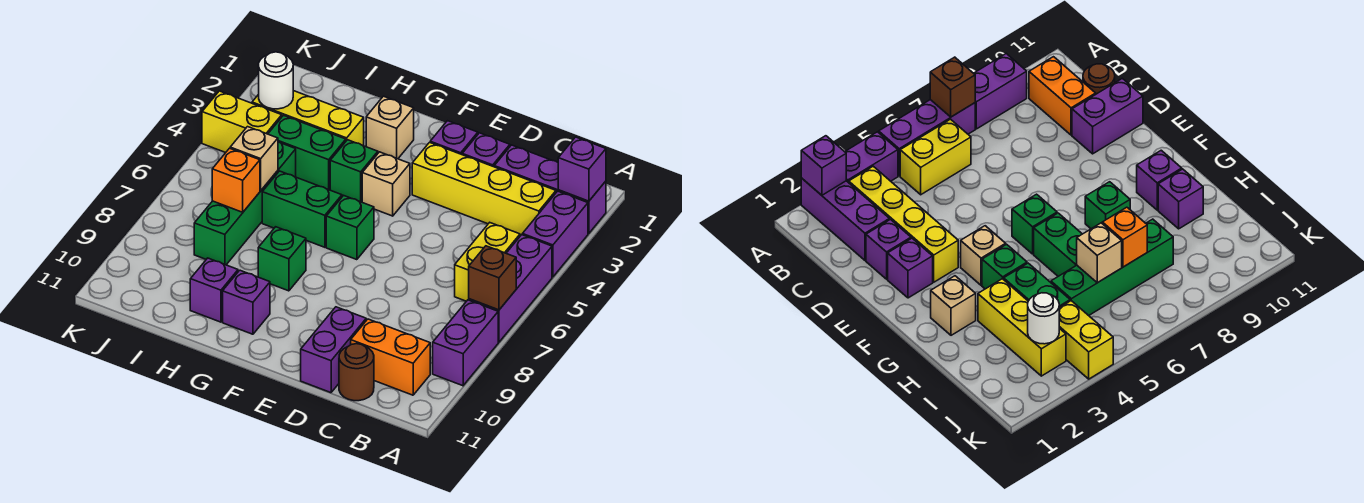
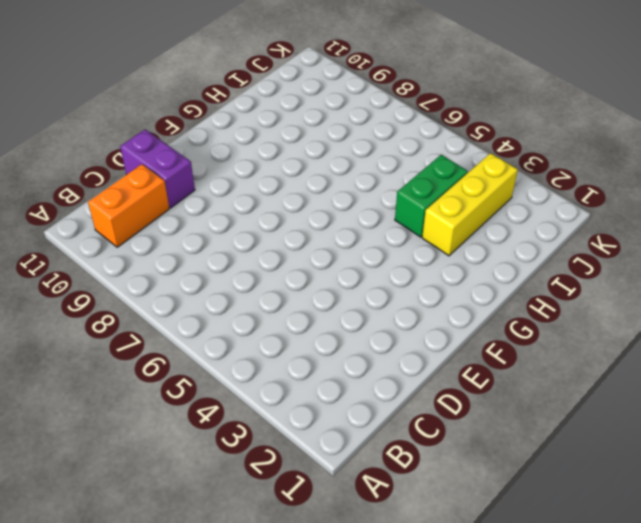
none -> purple 1x3 brick [494,145,606,234]
none -> purple 1x2 brick [522,191,588,277]
none -> purple 1x3 brick [469,235,552,342]

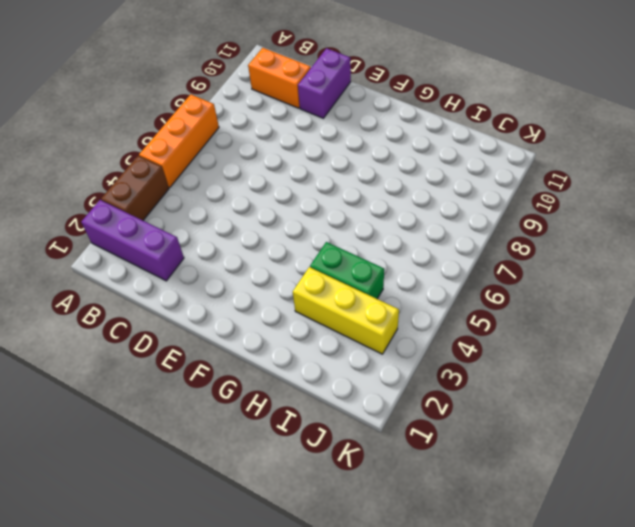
brown 1x2 brick [101,156,169,220] -> purple 1x2 brick [522,191,588,277]
orange 1x3 brick [139,94,219,187] -> purple 1x3 brick [469,235,552,342]
none -> purple 1x2 brick [433,300,498,386]
none -> yellow 1x4 brick [412,142,556,236]
none -> yellow 1x2 brick [455,223,520,301]

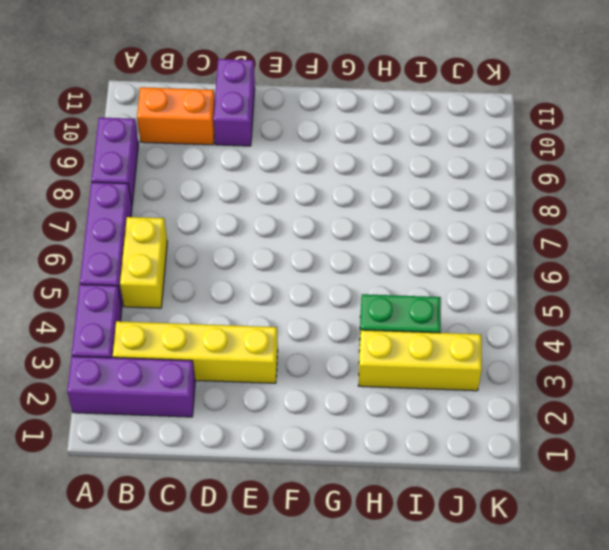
none -> brown 1x1 round brick [339,344,374,401]
none -> purple 1x1 brick [462,133,510,167]
none -> purple 1x1 brick [430,121,478,155]

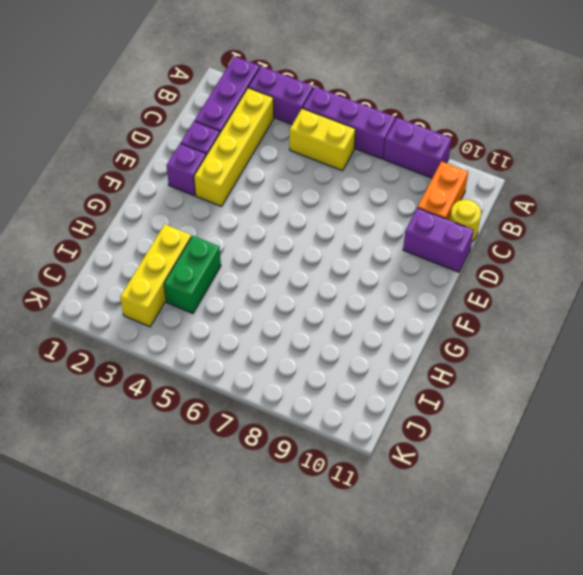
yellow 1x1 round brick [450,200,481,241] -> brown 1x1 round brick [339,344,374,401]
none -> tan 1x1 brick [362,152,410,216]
none -> green 1x1 brick [326,195,374,260]
none -> tan 1x1 brick [366,96,414,159]

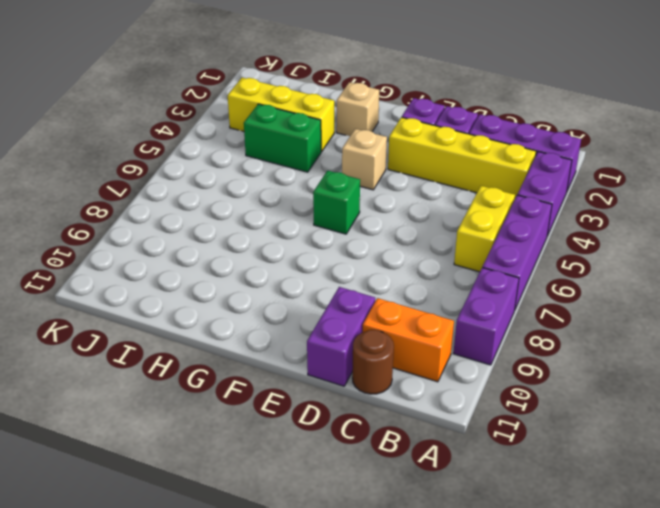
none -> green 1x1 brick [330,140,378,202]
none -> green 1x2 brick [262,171,342,247]
none -> green 1x1 brick [258,227,306,291]

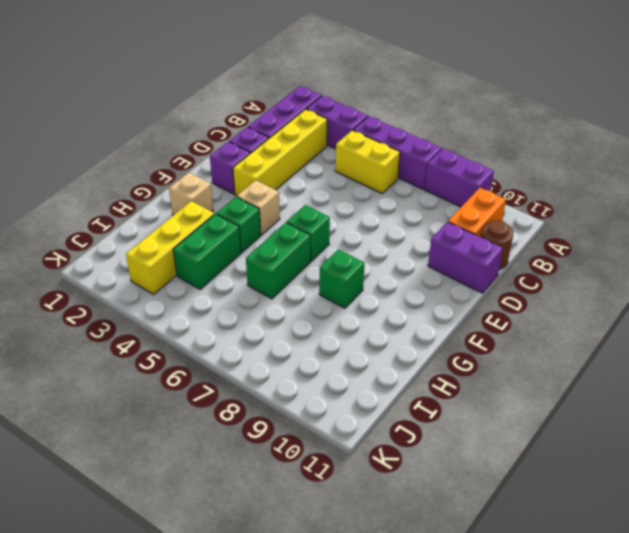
none -> purple 1x1 brick [223,270,270,334]
none -> purple 1x1 brick [190,258,238,322]
none -> green 1x4 brick [194,142,296,265]

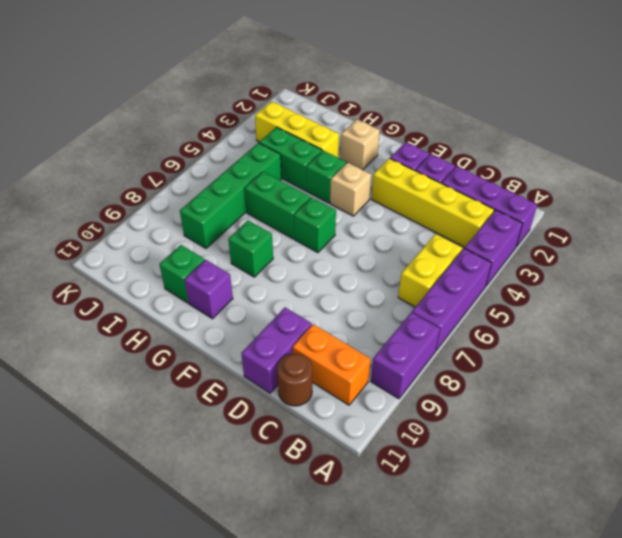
green 1x1 brick [159,245,205,303] -> purple 1x1 brick [190,258,238,322]
none -> yellow 1x2 brick [202,91,282,153]
none -> purple 1x1 brick [558,137,606,201]
none -> brown 1x1 brick [469,246,516,310]

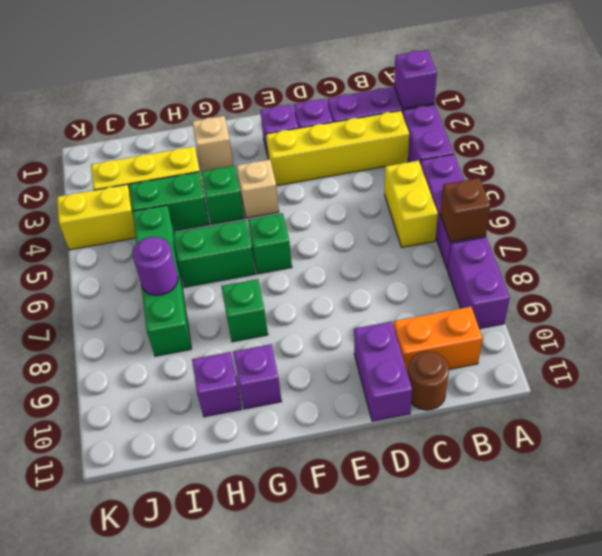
purple 1x1 round brick [132,237,178,295] -> orange 1x1 brick [212,148,260,212]
none -> tan 1x1 brick [230,127,278,191]
none -> white 1x1 round brick [259,52,293,109]

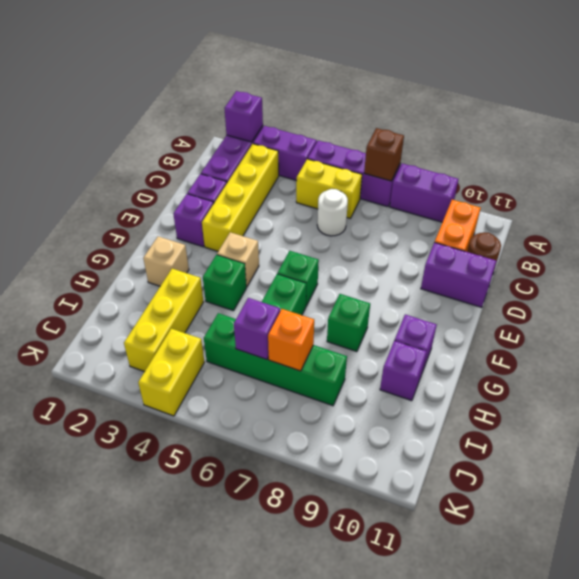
white 1x1 round brick [317,189,348,236] -> white 1x1 round brick moved to [259,52,293,109]
purple 1x1 brick [234,298,280,359] -> tan 1x1 brick [230,127,278,191]
none -> green 1x2 brick [268,115,346,190]

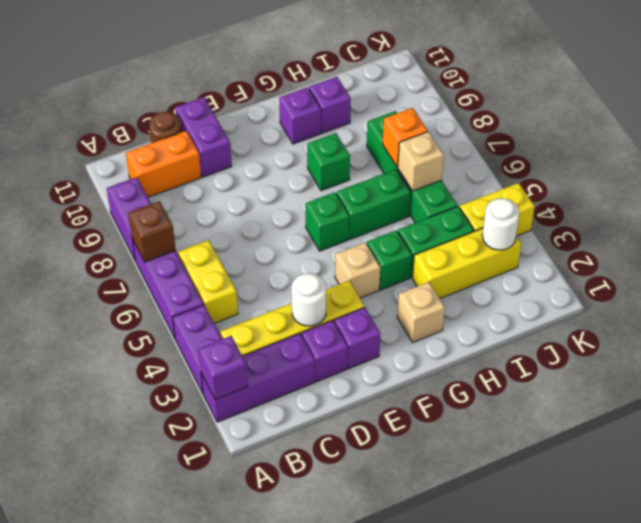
white 1x1 round brick [291,273,326,326] -> none

